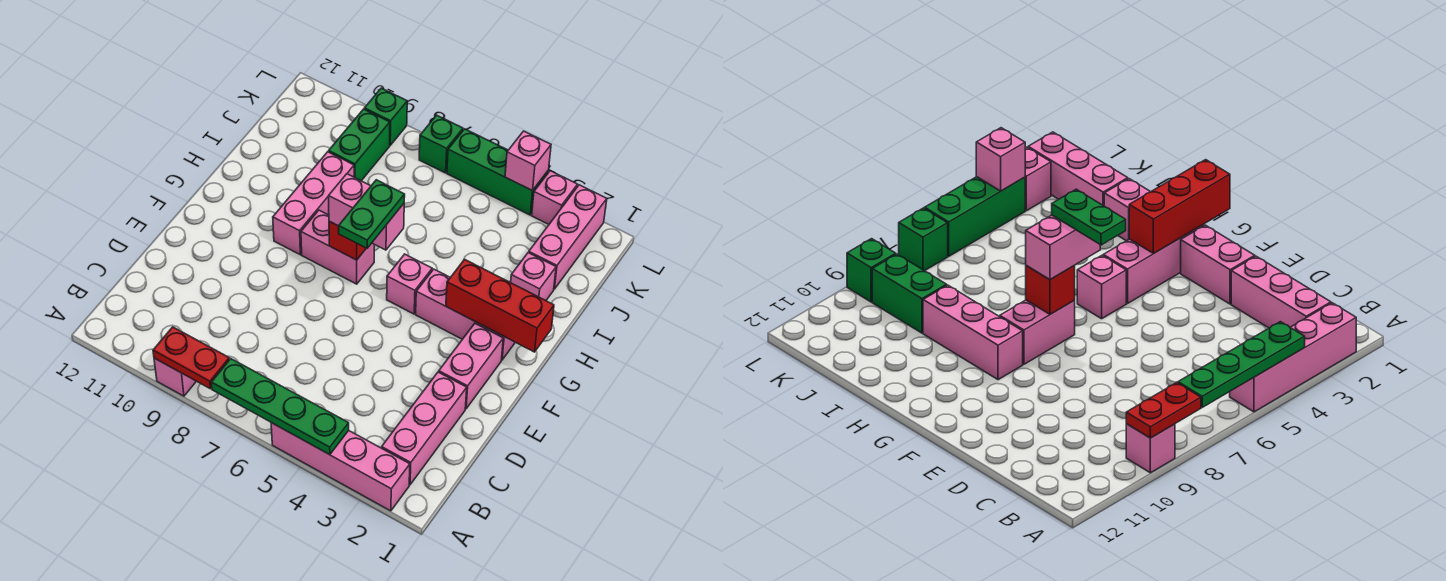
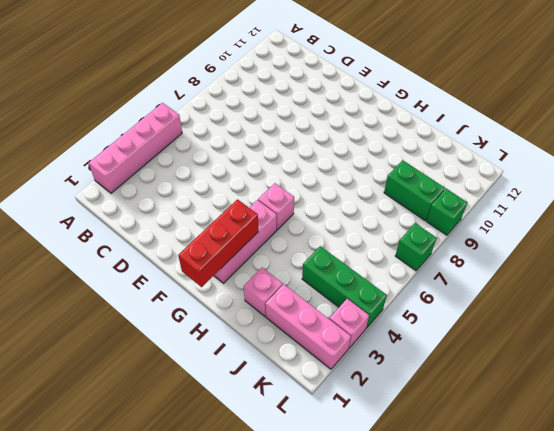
green 1x3 brick [302,246,387,328] -> green 1x3 brick turned to [447,129,549,215]
none -> pink 1x1 brick [154,358,196,396]
none -> pink 1x3 brick [382,372,467,485]
none -> pink 1x2 brick [439,323,503,409]

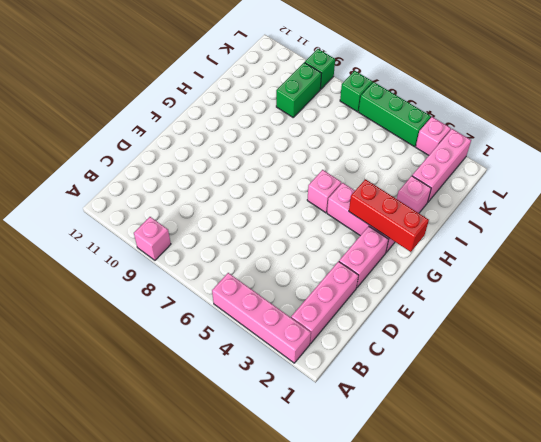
none -> pink 1x2 brick [301,210,374,284]
none -> pink 1x3 brick [273,152,354,255]
none -> green 1x4 plate [211,359,349,455]

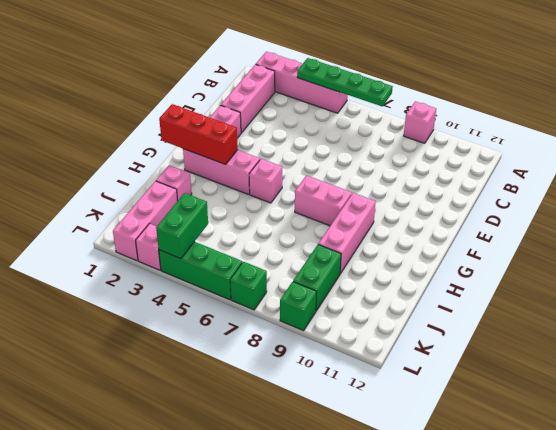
green 1x2 brick [156,193,208,259] -> pink 1x1 brick [505,131,551,191]
none -> red 1x2 plate [153,327,229,389]
none -> red 1x1 brick [329,221,366,260]
none -> pink 1x2 brick [329,174,404,250]

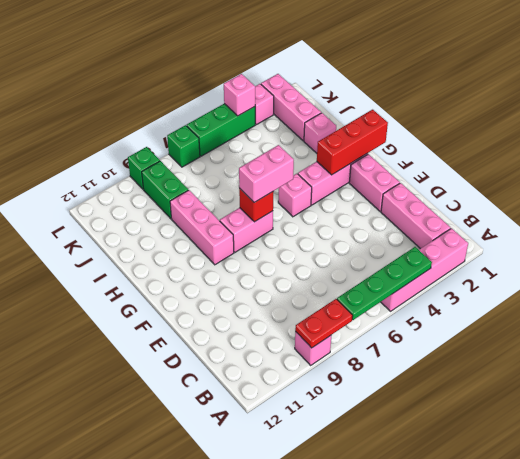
none -> green 1x2 plate [339,180,405,248]

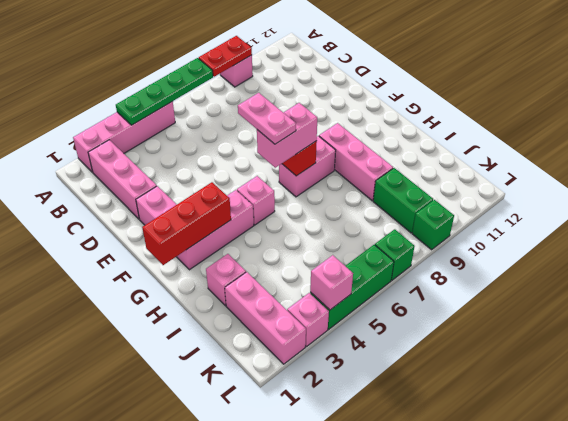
pink 1x2 plate [238,93,296,144] -> green 1x2 plate [339,180,405,248]

